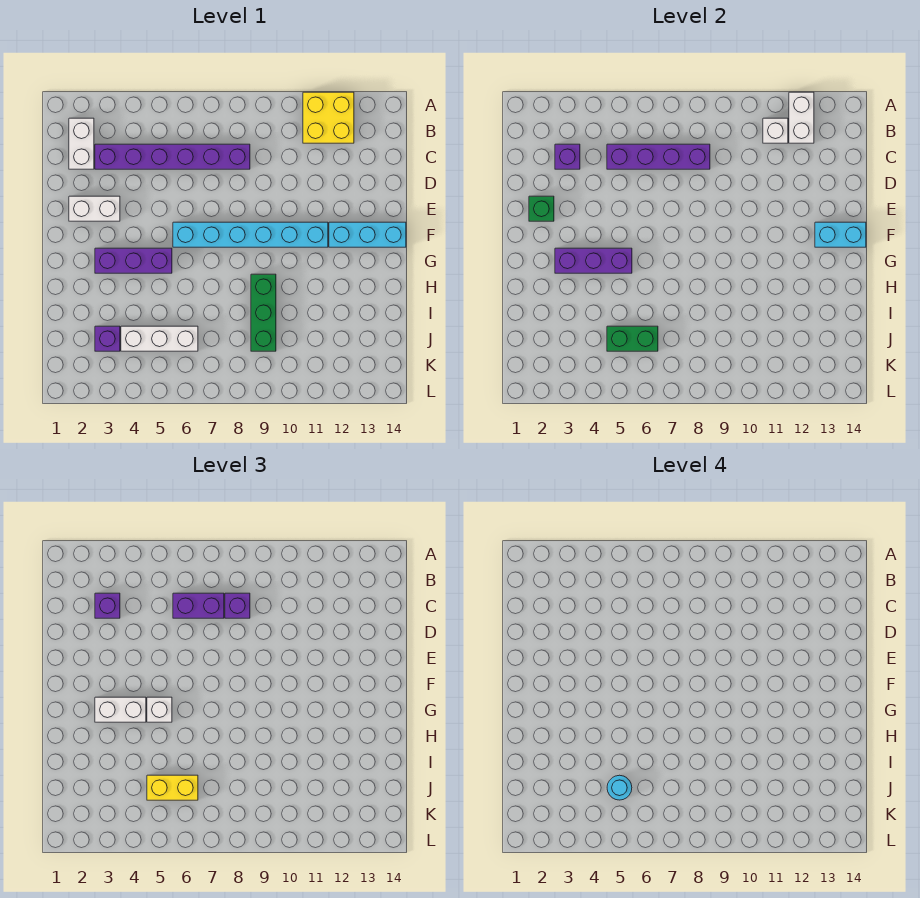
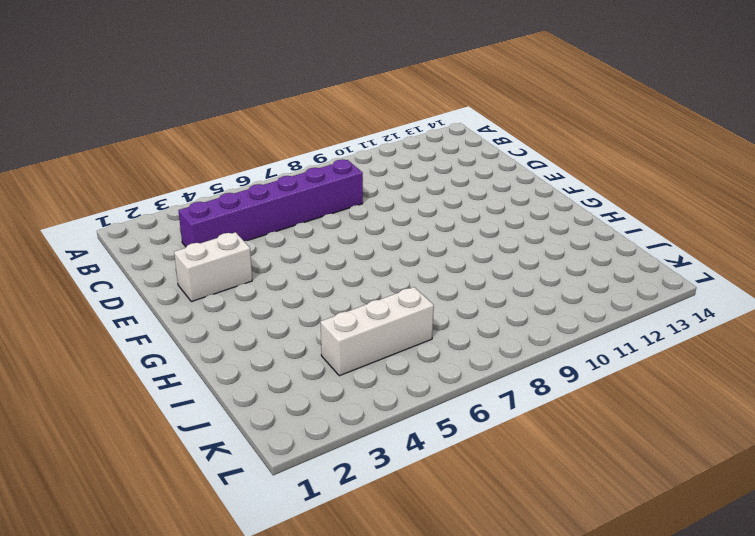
none -> yellow 2x2 brick [303,92,354,143]
none -> white 1x2 brick [69,118,94,169]
none -> cyan 1x6 brick [173,222,328,247]

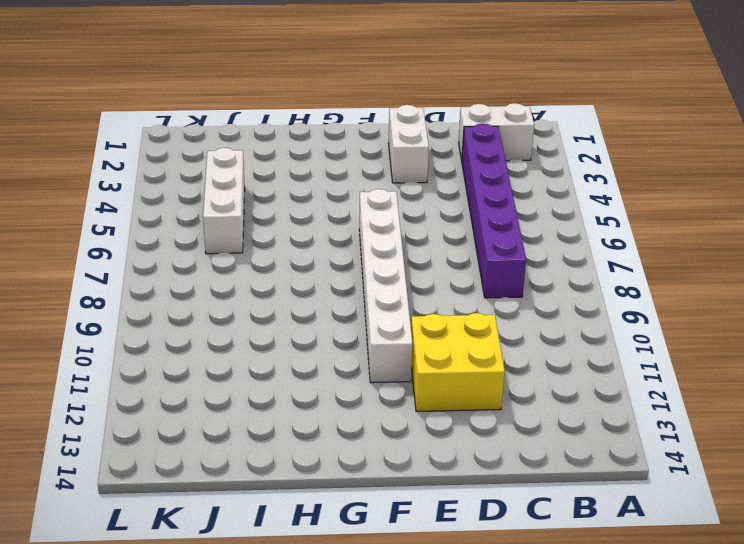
yellow 2x2 brick [411,313,505,411] -> yellow 2x2 brick moved to [303,92,354,143]
white 1x6 brick [359,189,412,383] -> cyan 1x6 brick [173,222,328,247]
none -> cyan 1x3 brick [329,222,406,247]
none -> purple 1x3 brick [95,248,172,273]
none -> green 1x3 brick [251,274,276,351]

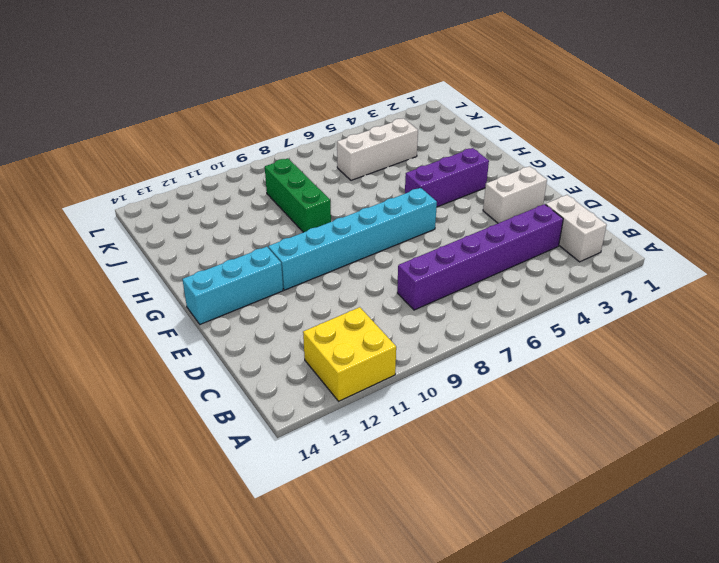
none -> purple 1x1 brick [95,326,120,351]
none -> white 1x2 brick [789,92,814,143]
none -> white 1x1 brick [763,118,788,143]

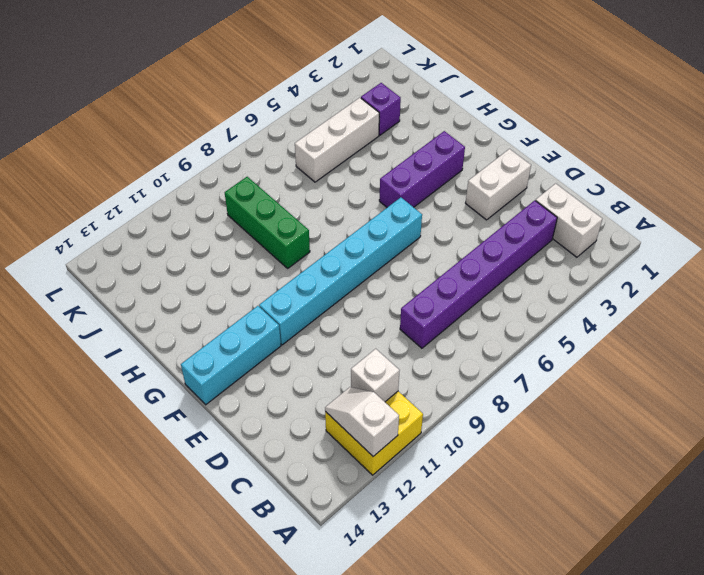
white 1x2 slope [325,387,399,456] -> white 1x2 brick [789,92,814,143]
none -> purple 1x1 brick [555,144,580,169]
none -> purple 1x4 brick [607,144,710,169]
none -> green 1x1 brick [529,196,554,221]

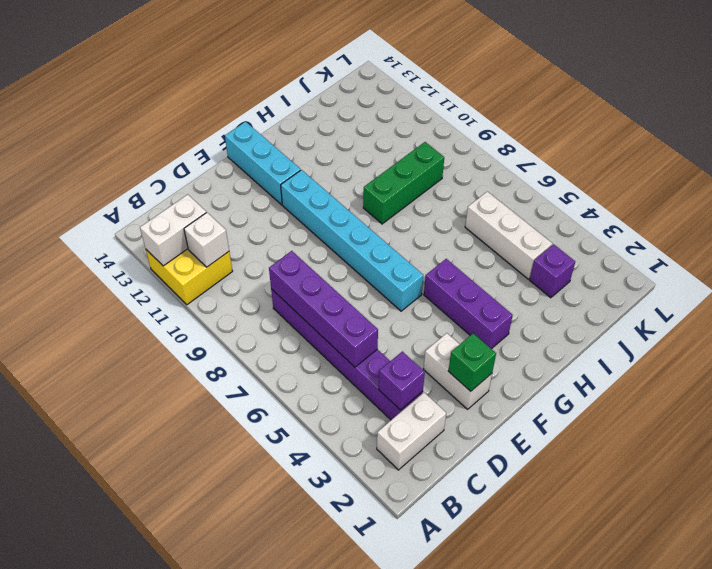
none -> cyan 1x2 brick [815,222,866,247]
none -> purple 1x3 brick [555,248,632,273]
none -> green 1x2 brick [607,326,658,351]

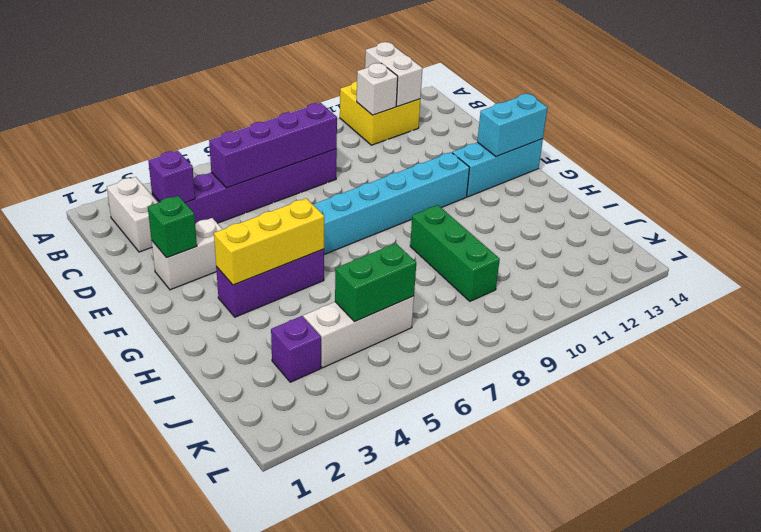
yellow 1x3 brick [214,198,324,285] -> purple 1x3 brick [555,248,632,273]
none -> purple 1x1 brick [95,593,120,618]
none -> purple 1x2 brick [173,593,224,618]
none -> purple 1x1 brick [225,593,250,618]

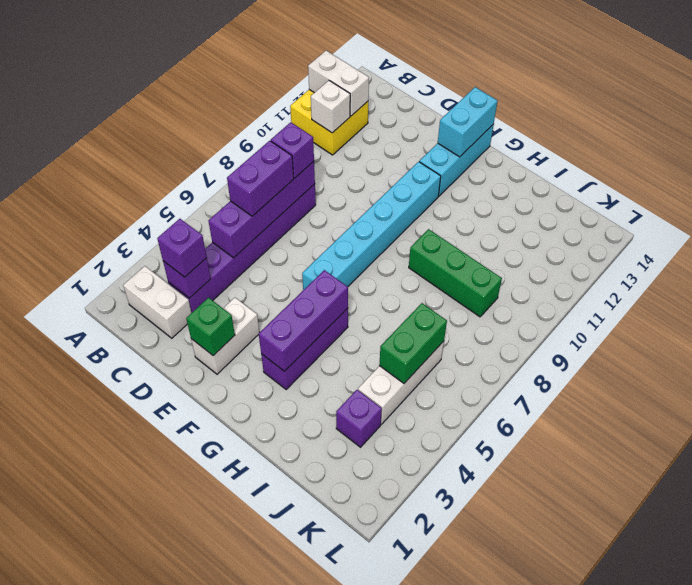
none -> white 1x2 brick [95,697,146,722]
none -> white 1x1 brick [147,697,172,722]
none -> yellow 1x2 brick [147,775,198,800]

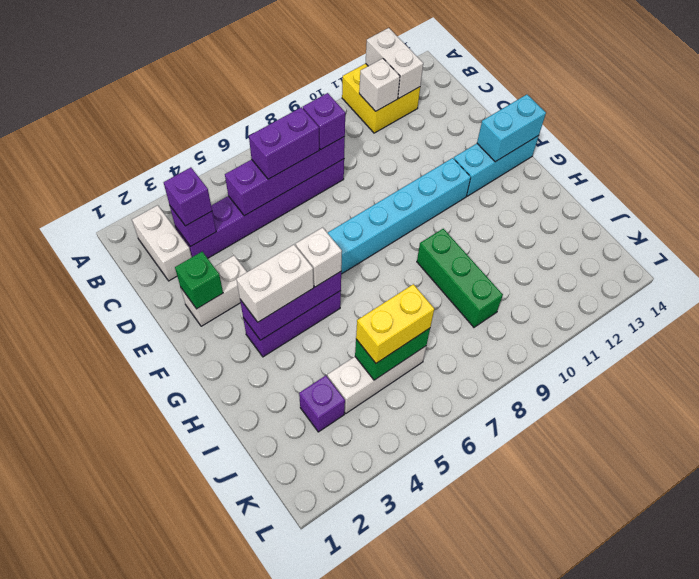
none -> cyan 1x1 round brick [607,775,632,800]

